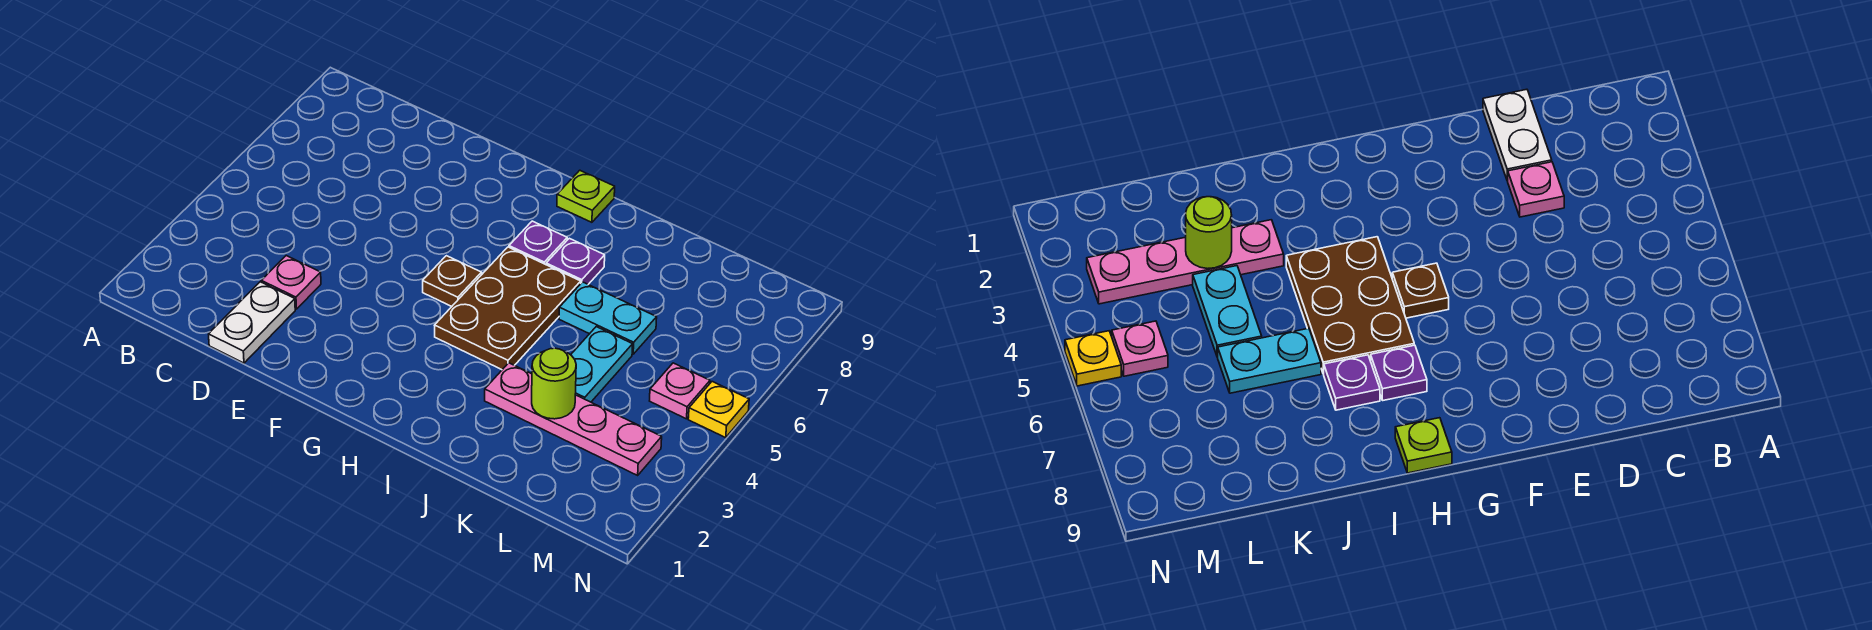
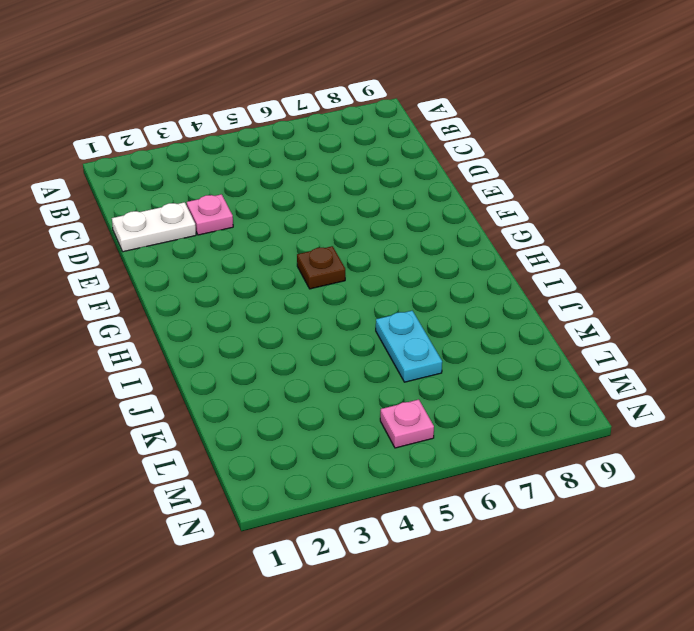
none -> brown 2x3 plate [434,247,581,370]
none -> purple 1x1 plate [509,221,567,265]
none -> lime 1x1 plate [557,170,615,222]

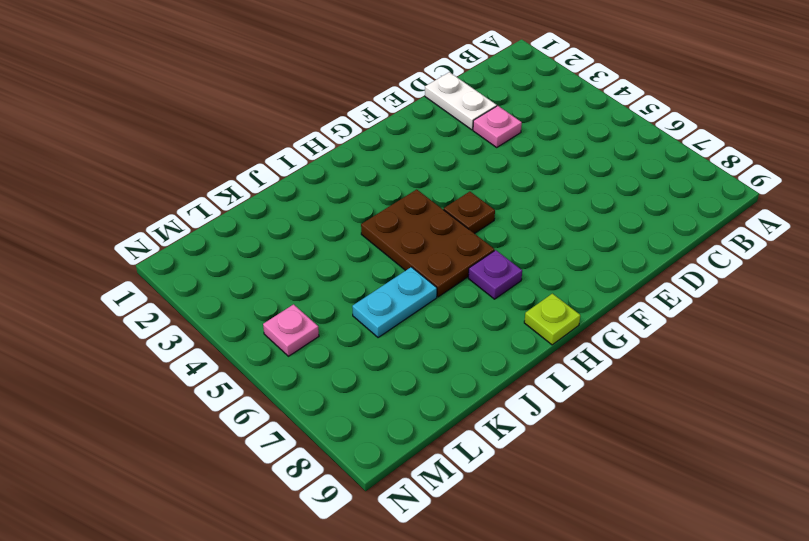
none -> purple 1x1 plate [546,238,605,284]
none -> pink 1x4 plate [485,363,662,475]
none -> cyan 1x2 plate [571,327,633,402]

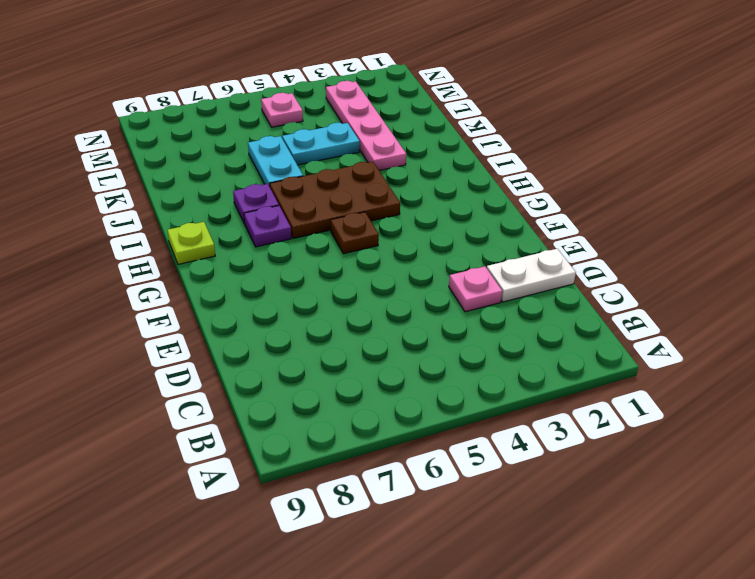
none -> yellow 1x1 plate [688,382,749,438]
none -> lime 1x1 round brick [532,348,576,419]

